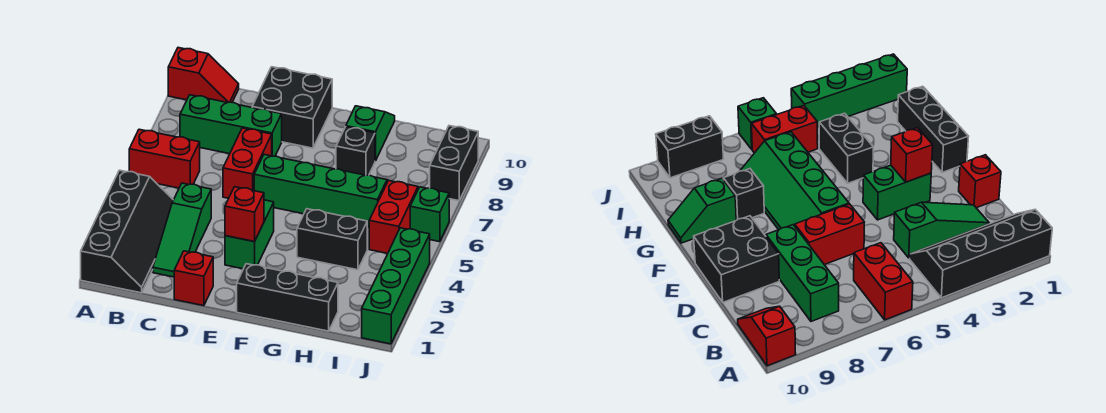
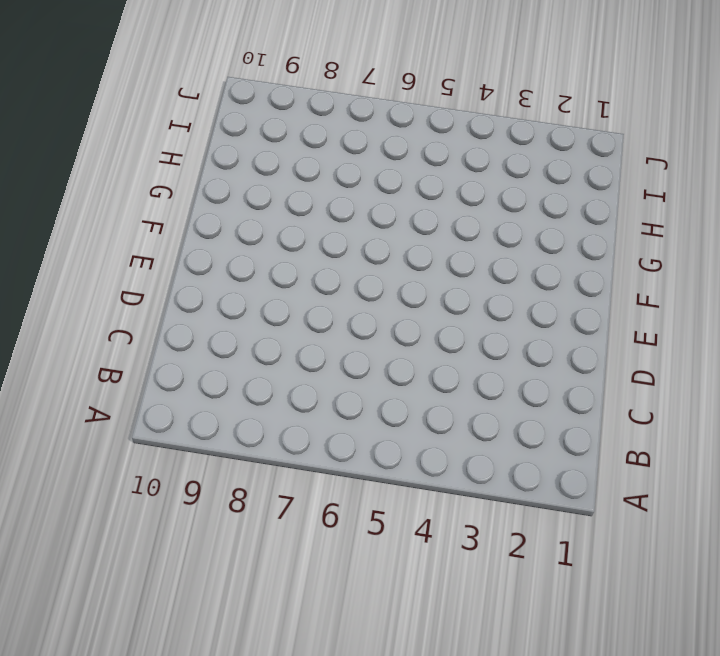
none -> black 2x4 slope [81,170,173,293]
none -> red 1x2 brick [129,129,200,188]
none -> red 1x2 slope [168,48,239,103]

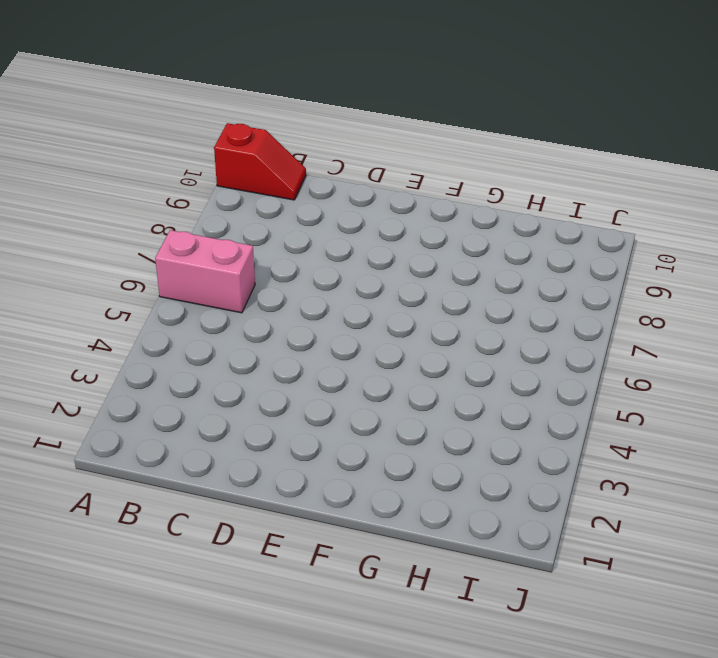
pink 1x2 brick [155,230,255,313] -> red 1x2 brick [129,129,200,188]
none -> black 2x4 slope [81,170,173,293]
none -> green 1x3 brick [180,95,282,156]
none -> green 1x3 slope [153,183,211,277]

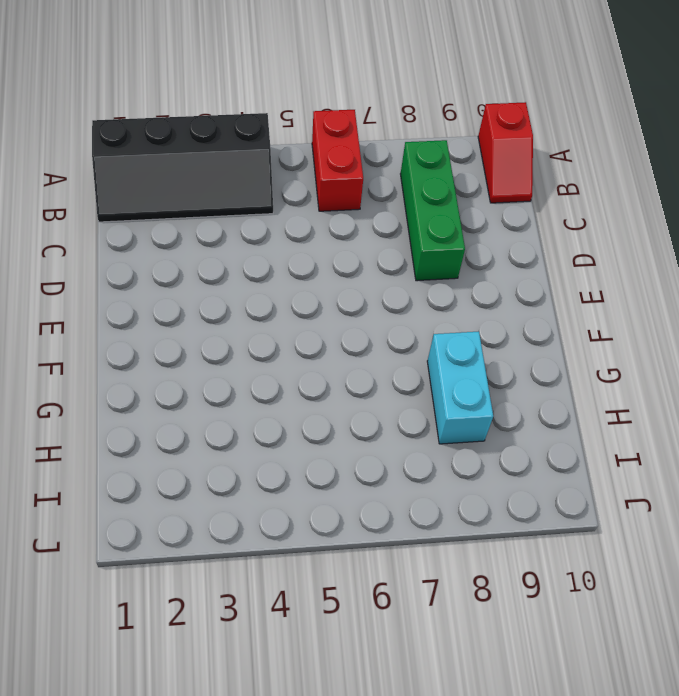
cyan 1x2 brick [427,331,493,444] -> black 1x1 brick [336,127,375,175]
none -> green 1x3 slope [153,183,211,277]
none -> red 1x1 brick [174,251,213,306]
none -> red 1x2 brick [223,128,272,198]

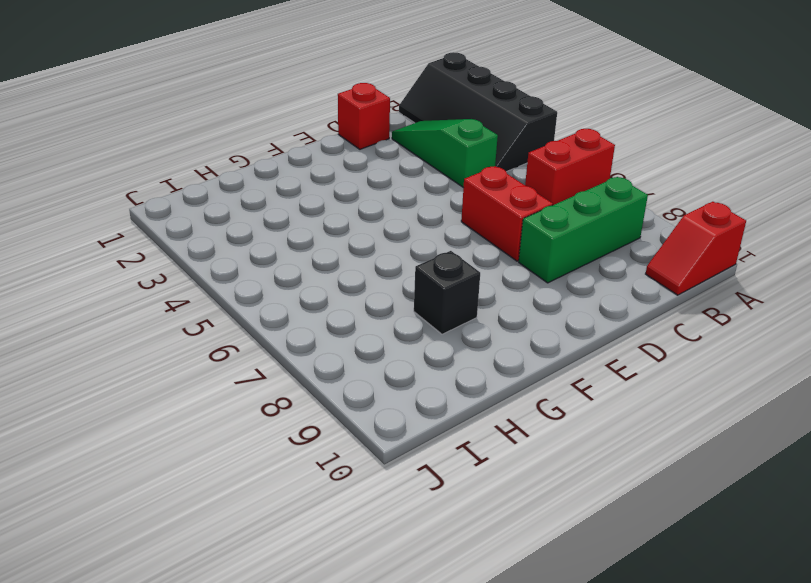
none -> black 2x2 brick [252,67,332,148]
none -> green 1x2 brick [225,200,274,269]
none -> green 2x4 slope [254,155,388,227]

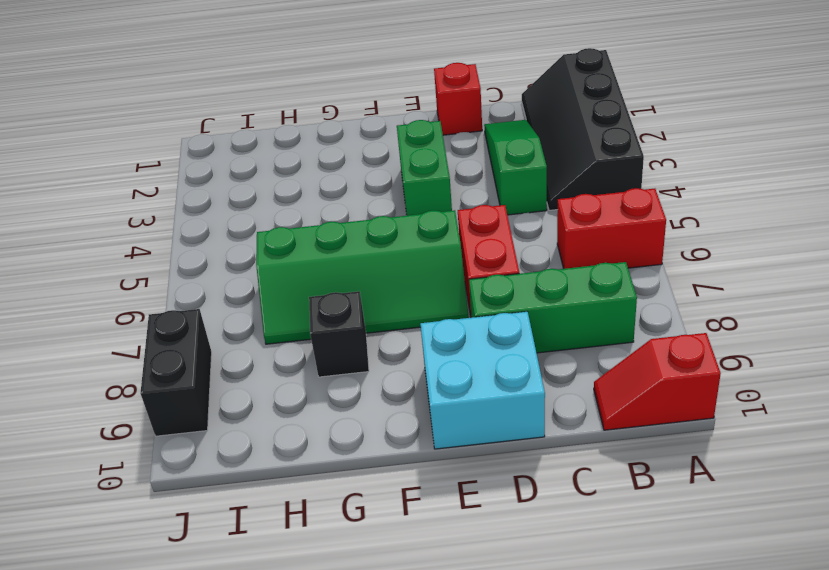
cyan 2x2 brick [420,312,545,449] -> black 2x2 brick [252,67,332,148]
none -> black 1x3 brick [237,264,338,331]
none -> black 1x2 brick [297,209,367,270]
none -> green 1x2 slope [346,106,395,161]

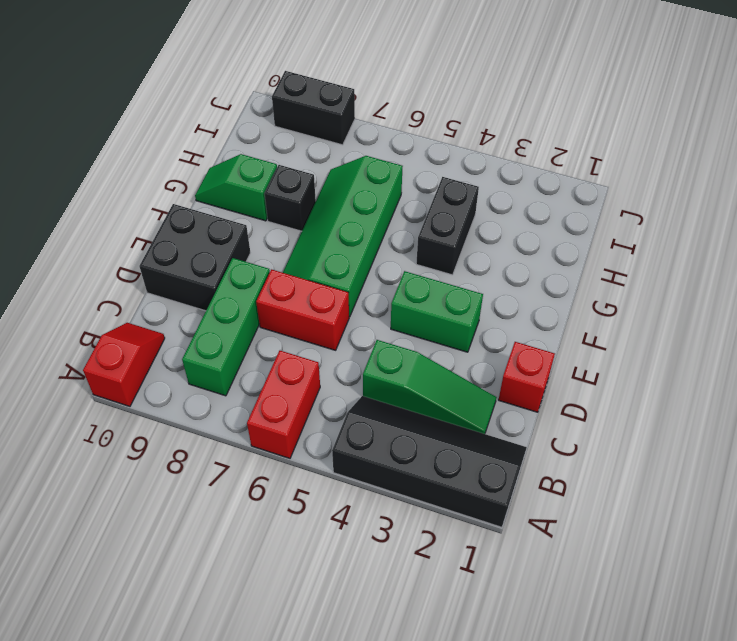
none -> black 1x3 brick [237,264,338,331]
none -> red 1x2 brick [369,180,418,253]
none -> green 1x4 brick [362,228,430,344]

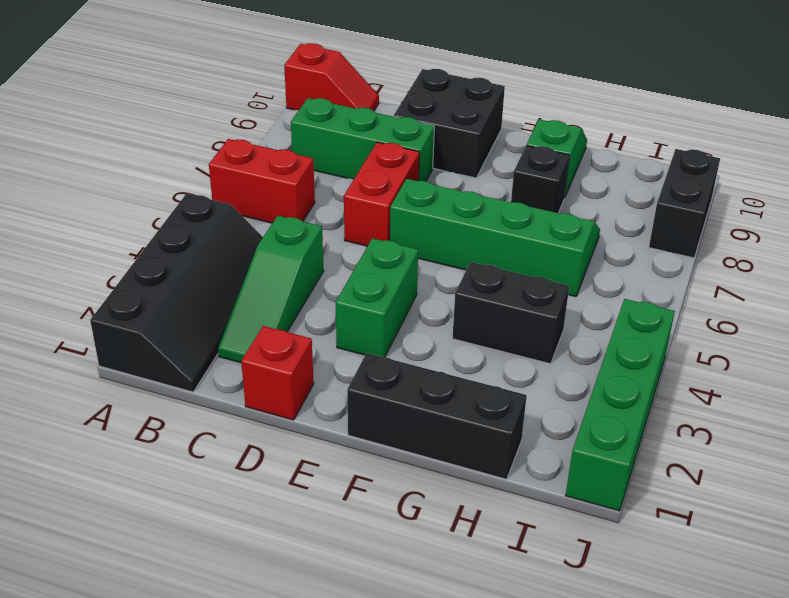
none -> red 1x2 brick [369,180,418,253]
none -> green 1x1 brick [410,187,449,242]
none -> red 1x1 brick [225,187,264,242]

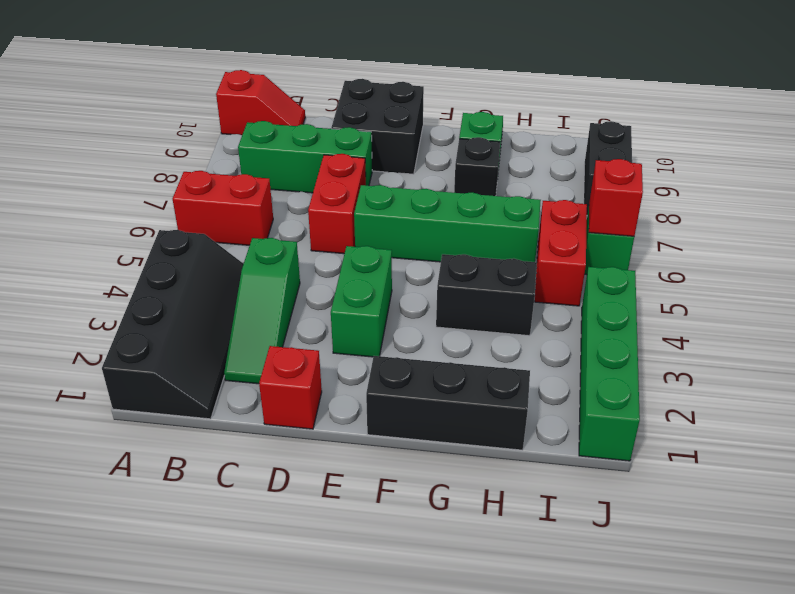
red 1x1 brick [589,159,643,236] -> red 1x1 brick moved to [225,187,264,242]

